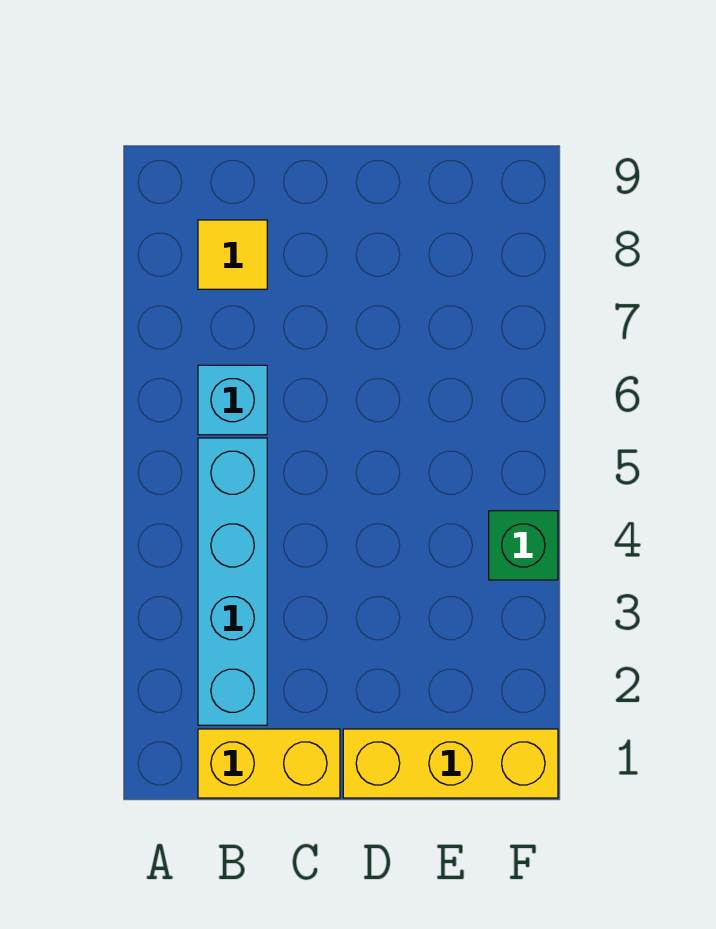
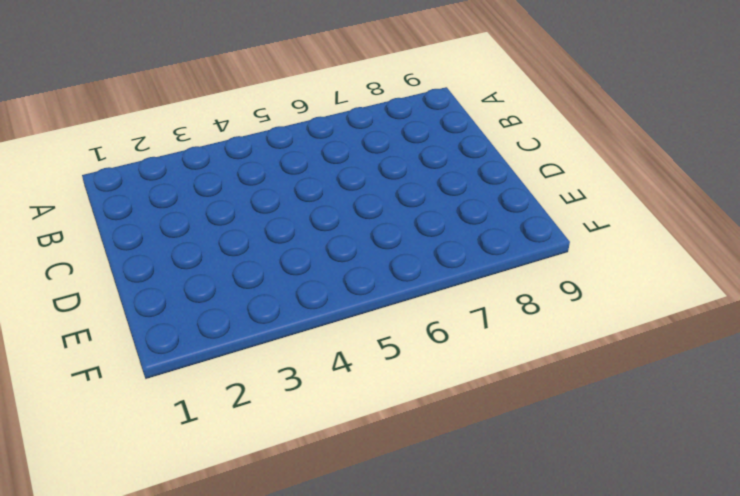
none -> yellow 1x2 brick [198,729,340,798]
none -> cyan 1x4 brick [198,438,267,725]

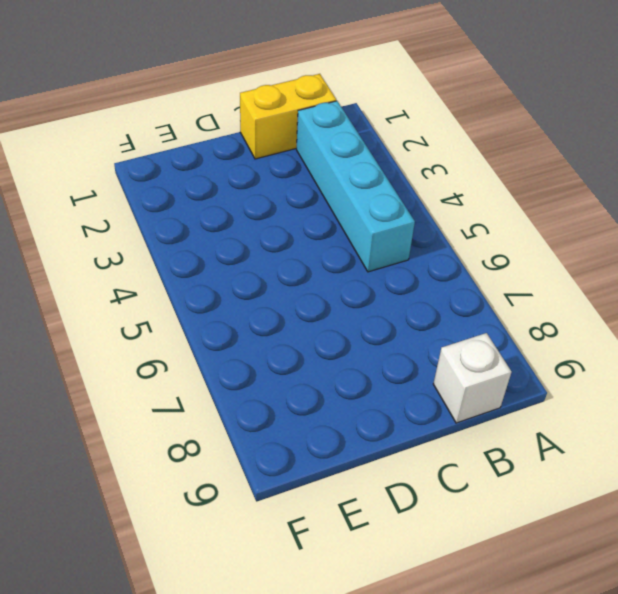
white 1x1 brick [433,333,512,423] -> none
none -> cyan 1x1 brick [198,365,267,435]
none -> yellow 1x1 tile [198,220,267,289]

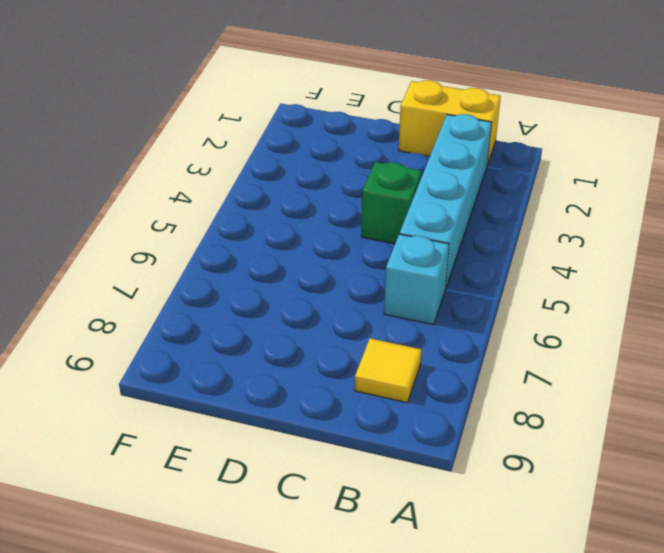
green 1x1 brick [361,162,422,244] -> green 1x1 brick moved to [489,511,558,580]
none -> yellow 1x3 brick [343,729,558,798]

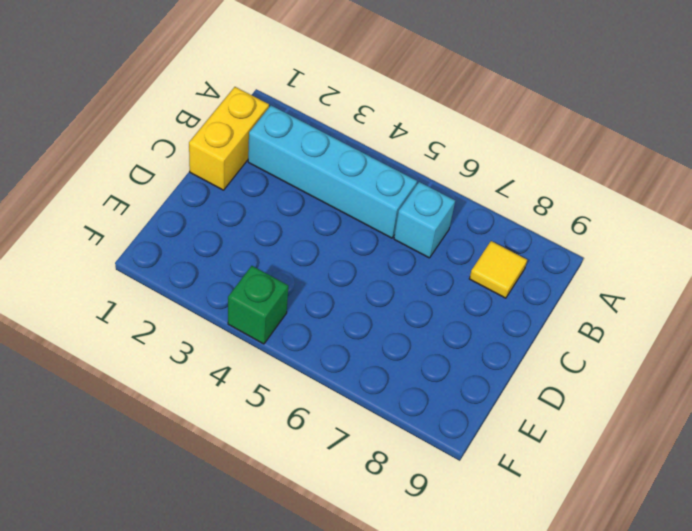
none -> yellow 1x3 brick [343,729,558,798]

